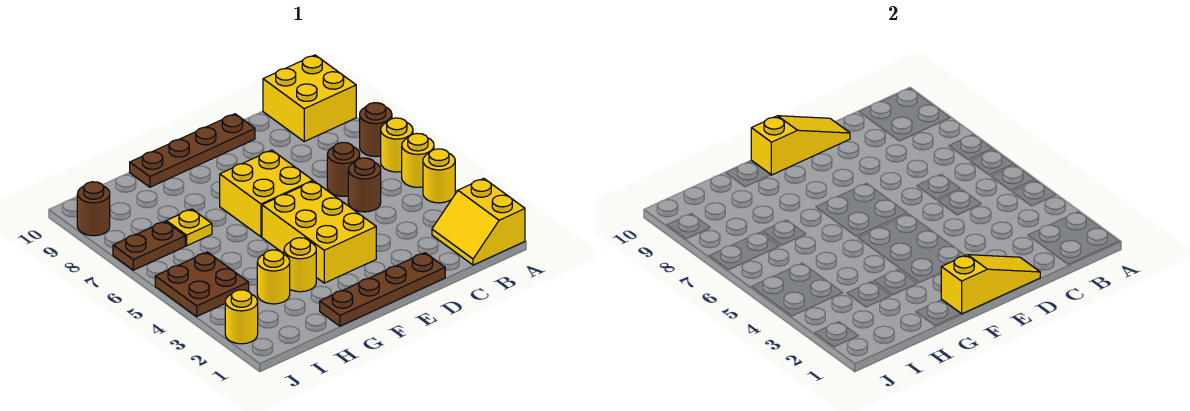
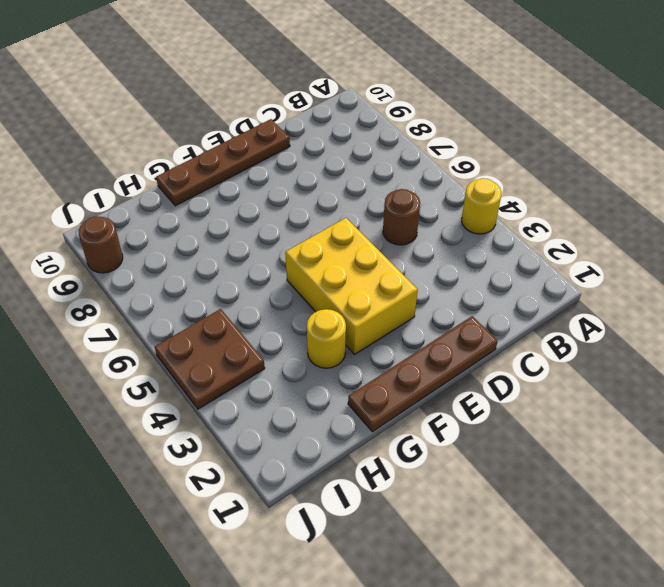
none -> yellow 2x2 slope [432,178,525,265]
none -> yellow 1x1 round brick [402,133,434,187]
none -> yellow 1x1 round brick [381,118,413,172]

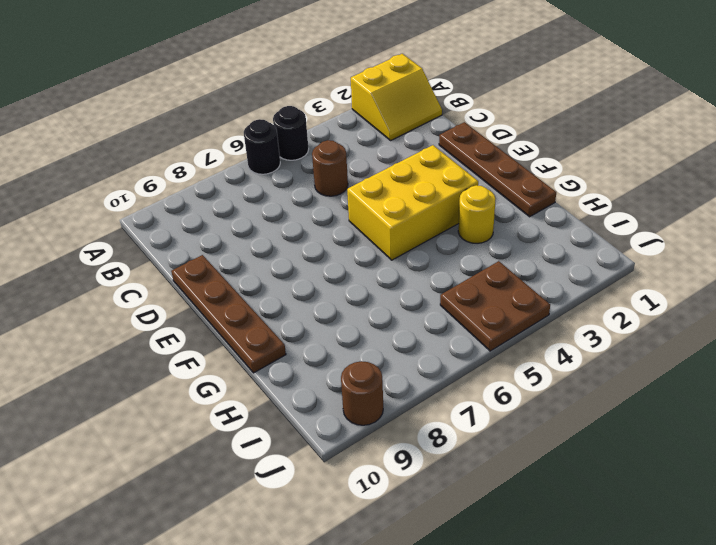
black 1x1 round brick [273,106,309,160] -> yellow 1x1 round brick [402,133,434,187]
black 1x1 round brick [244,119,280,174] -> yellow 1x1 round brick [381,118,413,172]
none -> yellow 1x1 round brick [423,149,455,203]
none -> brown 1x1 round brick [360,103,392,157]
none -> yellow 2x2 brick [263,55,356,141]

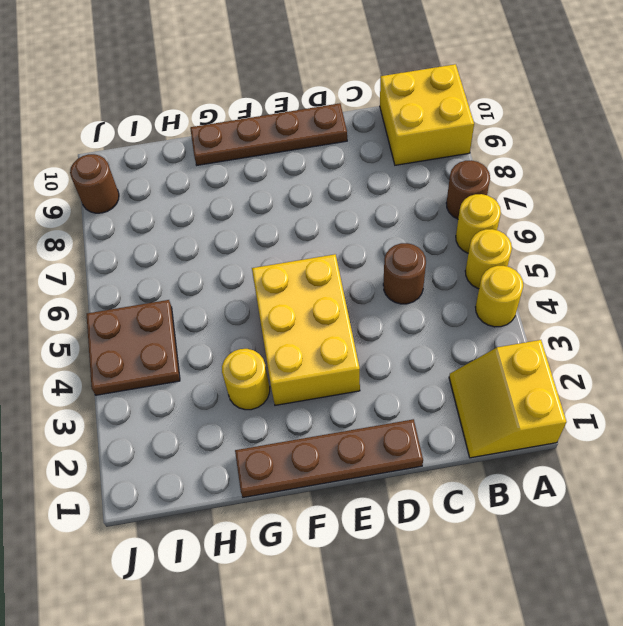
none -> brown 1x1 round brick [327,143,360,196]
none -> yellow 2x2 brick [220,150,313,237]
none -> yellow 1x1 round brick [257,250,290,304]

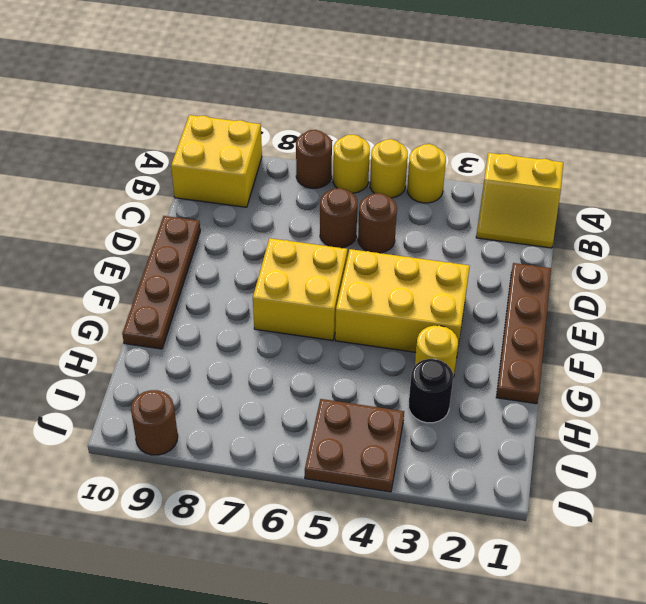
black 1x1 round brick [409,359,453,423] -> yellow 1x1 round brick [257,250,290,304]
none -> yellow 1x1 plate [166,209,212,246]
none -> brown 1x2 plate [113,221,185,270]
none -> yellow 1x1 round brick [225,290,258,344]

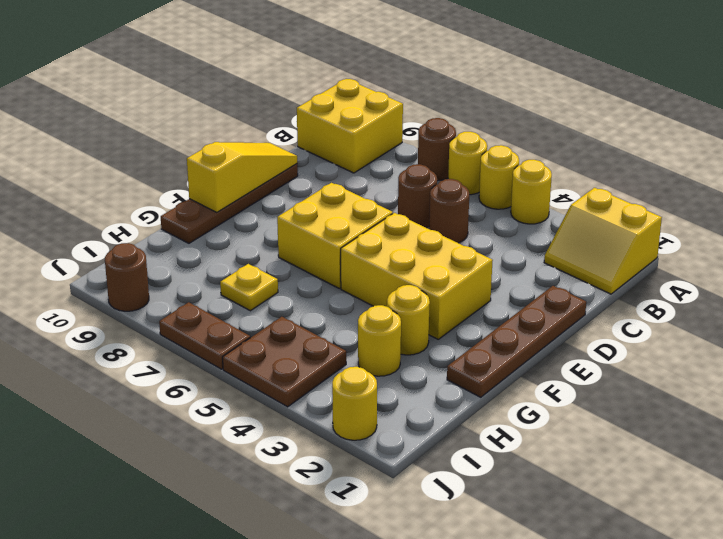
brown 1x2 plate [159,302,250,369] -> brown 1x2 plate turned to [113,221,185,270]
none -> yellow 1x3 slope [941,255,1040,314]

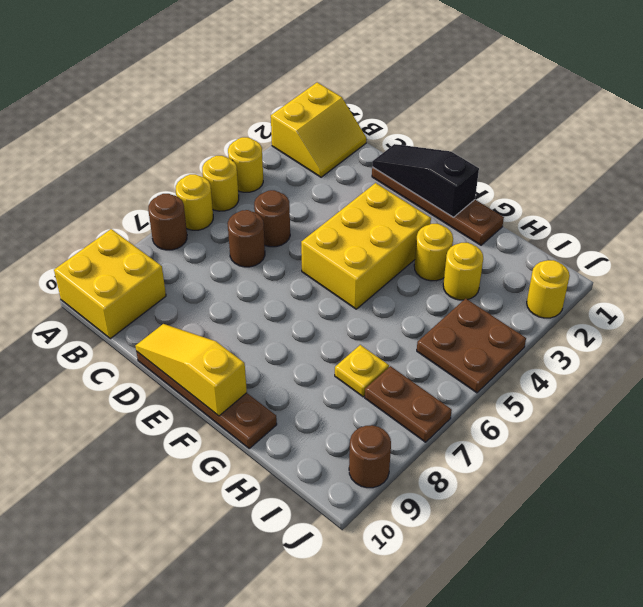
black 1x3 slope [372,144,479,217] -> yellow 1x3 slope [941,255,1040,314]
none -> yellow 2x2 brick [220,150,313,237]

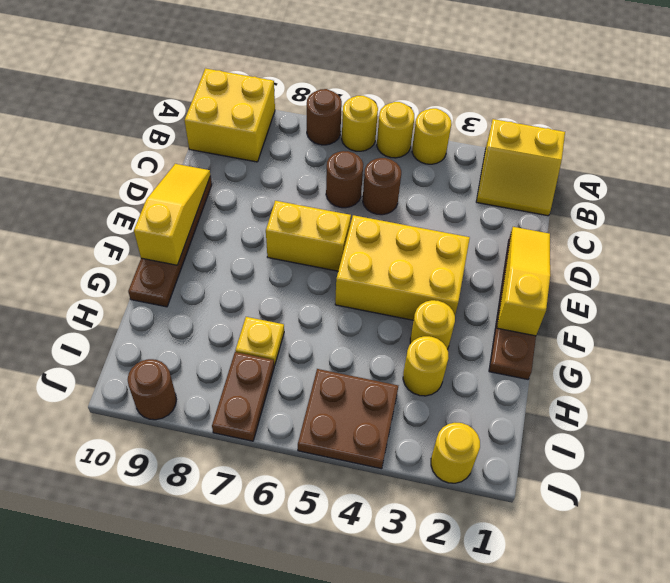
yellow 1x2 brick [266,201,351,271] -> yellow 2x2 brick [220,150,313,237]

